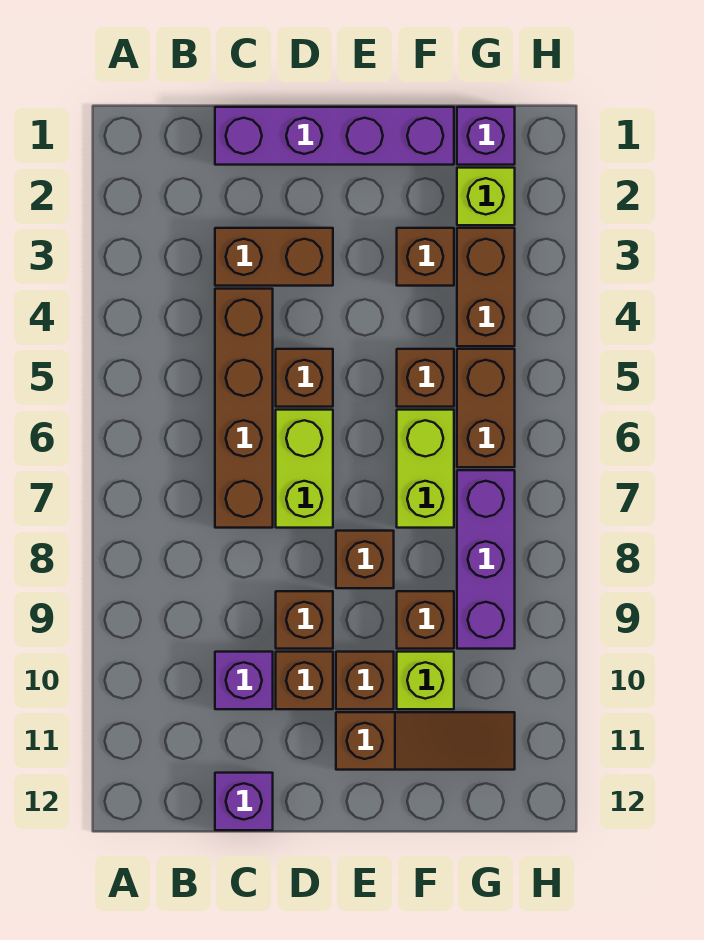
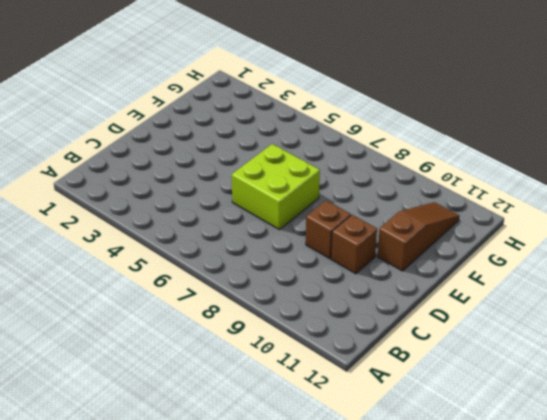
lime 2x2 brick [232,144,320,230] -> lime 1x2 brick [276,410,333,528]
none -> purple 1x4 brick [215,107,454,165]
none -> brown 1x2 brick [215,228,333,286]
none -> brown 1x4 brick [215,289,273,528]

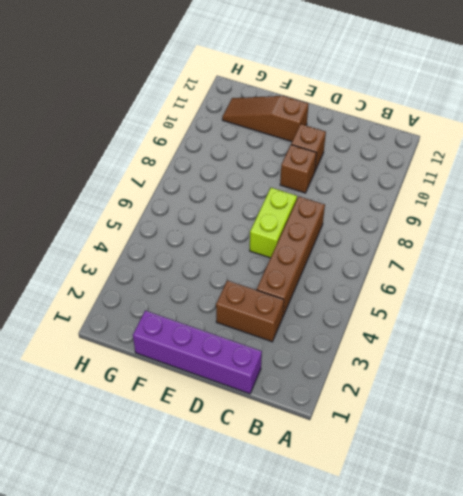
none -> purple 1x1 brick [215,652,273,709]
none -> purple 1x1 brick [215,773,273,830]
none -> brown 1x1 brick [276,349,333,407]

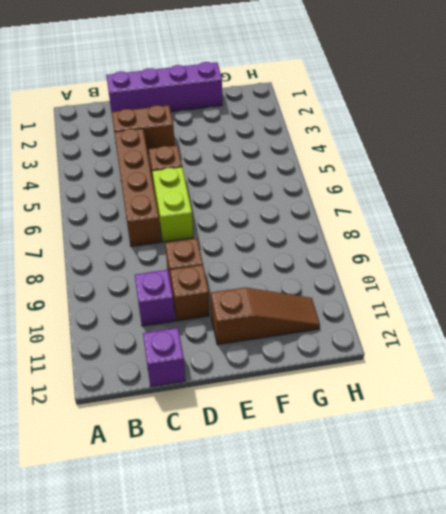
none -> brown 1x1 brick [336,531,394,588]
none -> brown 1x1 brick [336,652,394,709]
none -> brown 1x1 brick [397,228,454,286]

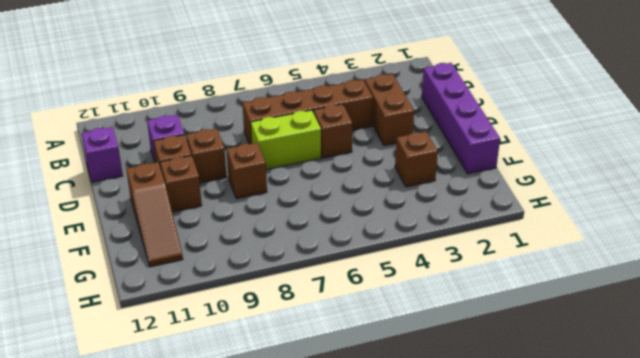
none -> brown 1x1 brick [397,349,454,407]
none -> lime 1x2 brick [397,410,454,528]
none -> brown 1x1 brick [397,591,454,649]

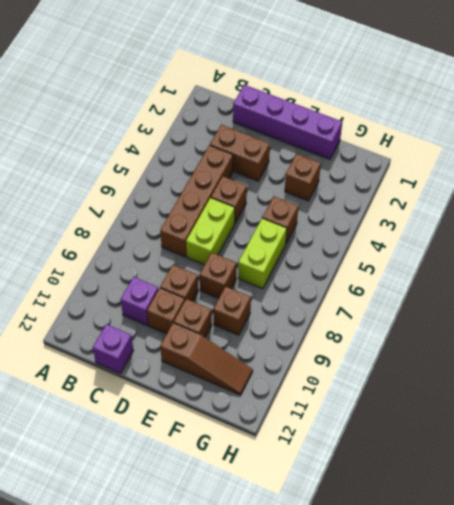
none -> lime 1x1 brick [397,652,454,709]
none -> purple 1x1 brick [457,107,515,165]
none -> lime 1x1 brick [457,168,515,225]

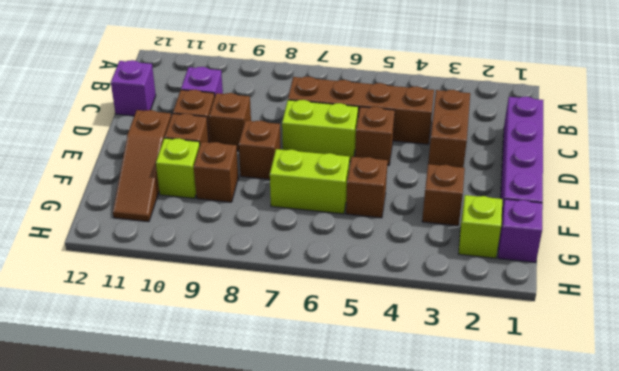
none -> brown 1x2 brick [457,228,515,346]
none -> brown 1x2 brick [457,349,515,467]
none -> purple 1x3 brick [457,470,515,649]

